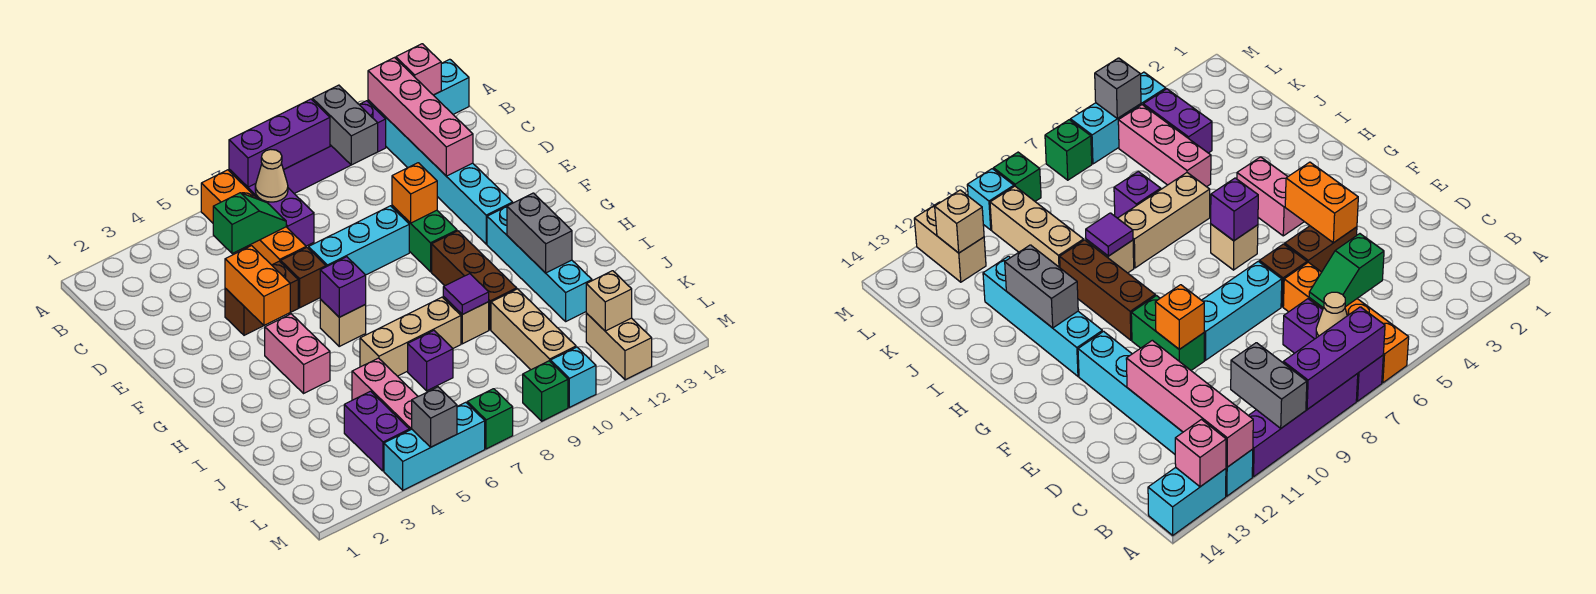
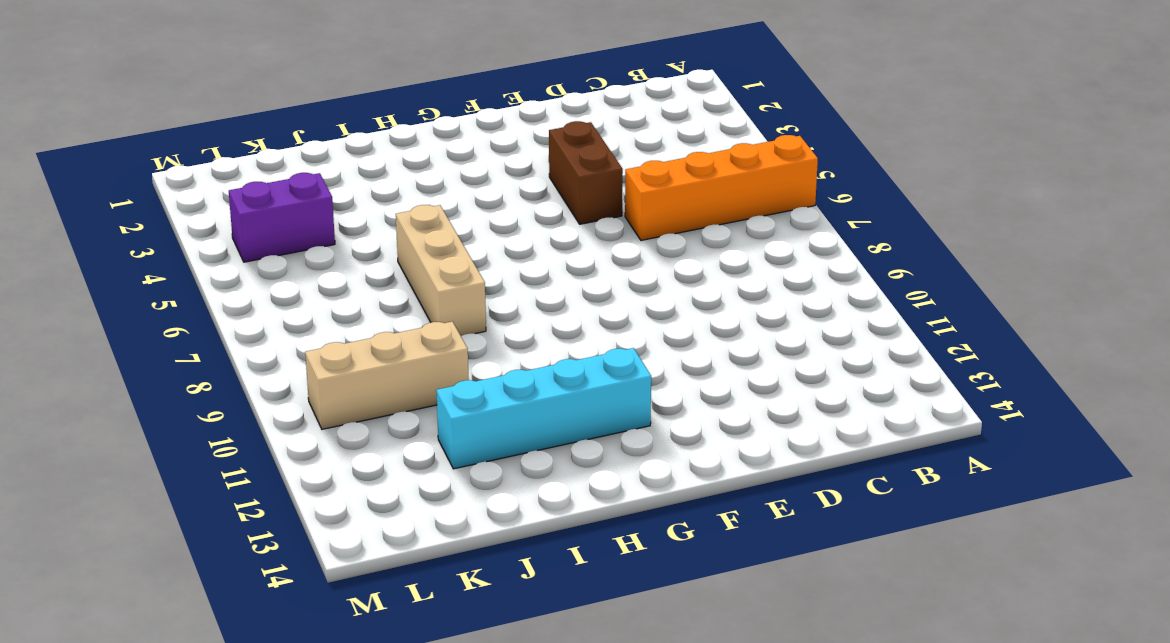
none -> purple 1x3 brick [229,169,314,246]
none -> purple 1x4 brick [284,101,386,194]
none -> cyan 1x6 brick [368,100,513,244]
none -> cyan 1x2 brick [434,59,469,114]

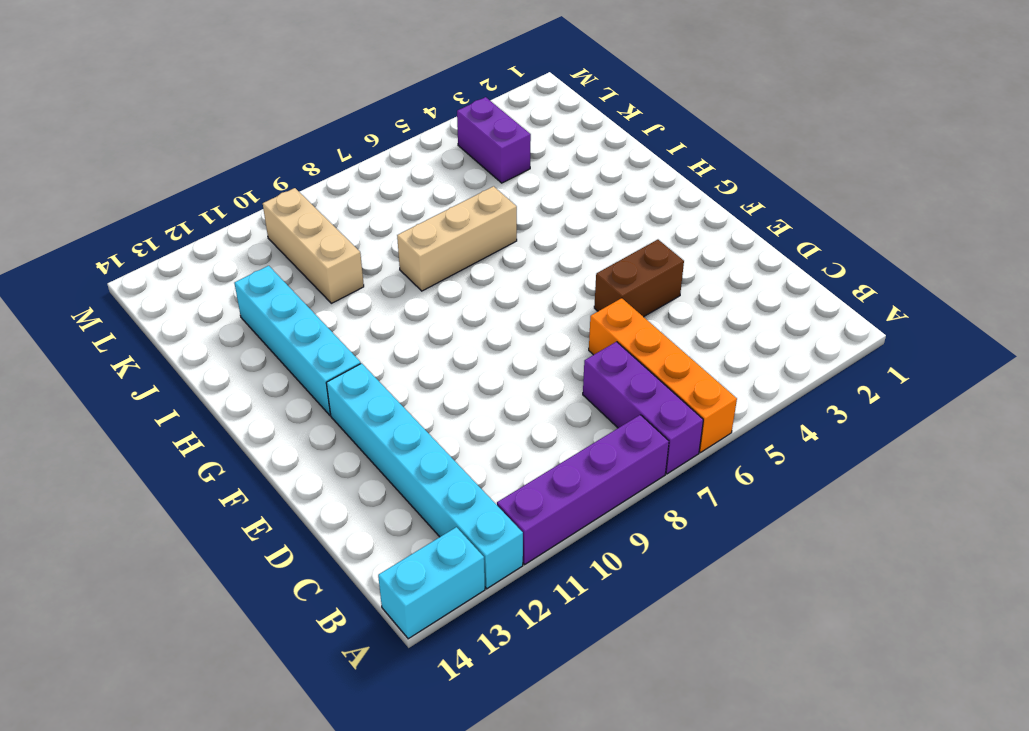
none -> brown 1x1 brick [281,247,326,308]
none -> cyan 1x3 brick [309,206,409,275]
none -> green 1x2 brick [392,205,457,272]
none -> pink 1x2 brick [265,314,330,393]

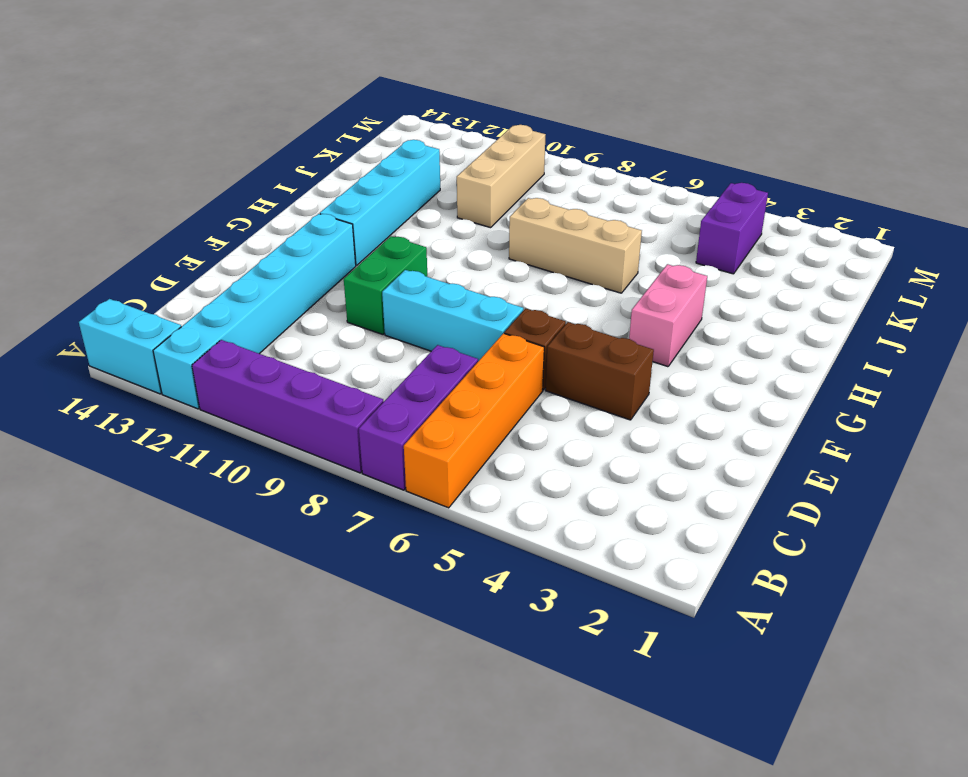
none -> tan 1x1 brick [320,299,366,346]
none -> brown 1x3 brick [432,231,517,330]
none -> tan 1x1 brick [443,296,489,344]
none -> pink 1x3 brick [352,358,418,430]

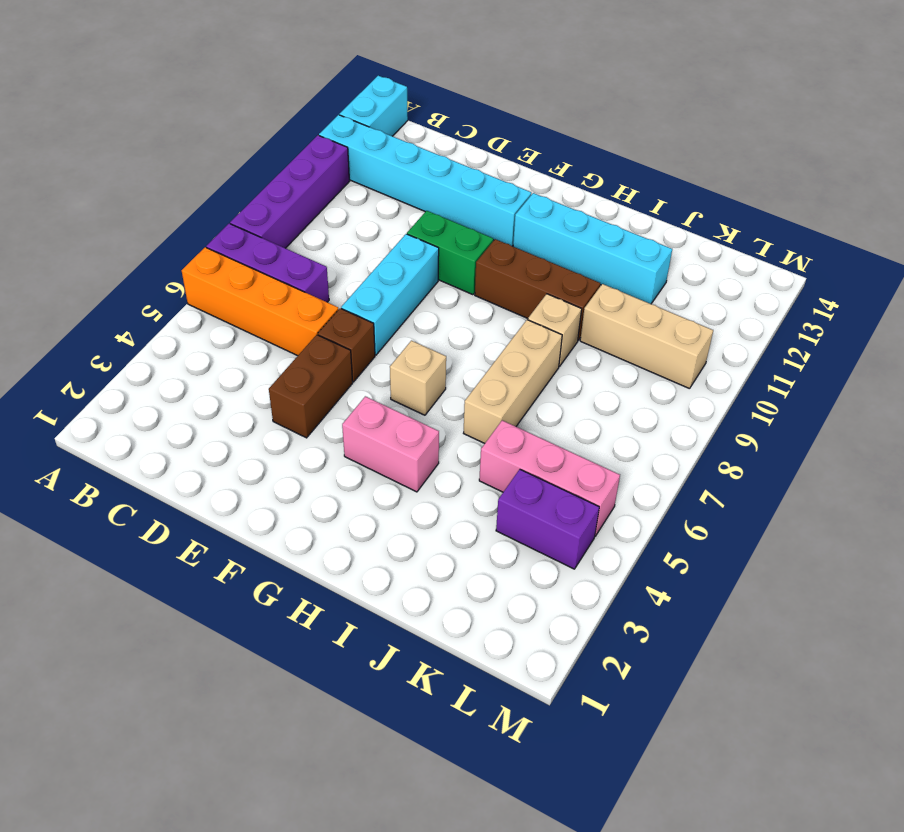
none -> purple 1x1 brick [408,331,453,391]
none -> tan 1x2 brick [586,313,652,380]
none -> cyan 1x3 brick [384,402,485,490]
none -> green 1x1 brick [467,389,513,449]

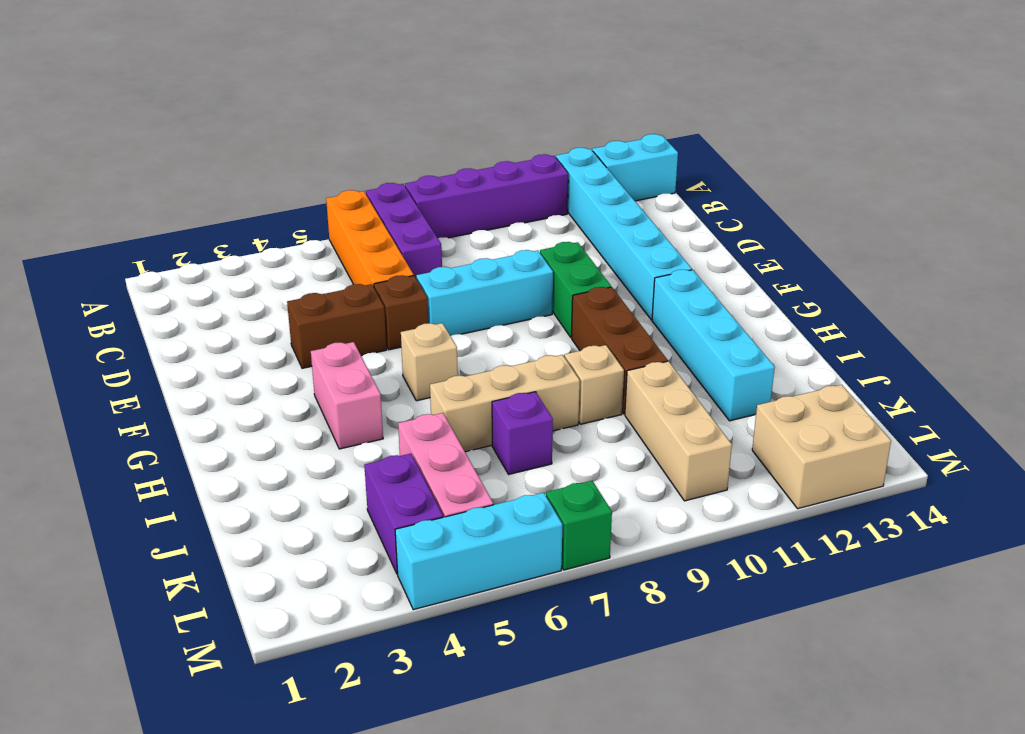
tan 2x2 brick [752,385,891,509] -> tan 1x2 brick [586,313,652,380]
none -> green 1x1 brick [523,361,568,421]
none -> cyan 1x1 brick [551,347,596,407]
none -> purple 1x3 brick [229,99,330,187]
none -> grey 1x2 brick [312,85,378,165]

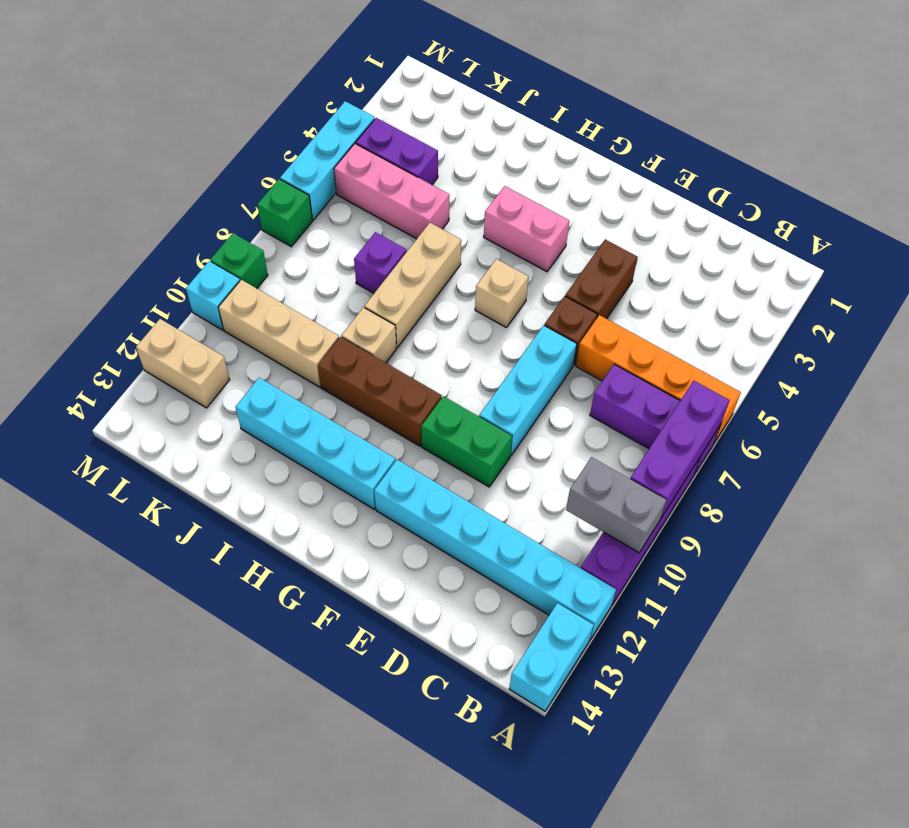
none -> pink 1x4 brick [368,58,473,176]
none -> pink 1x1 brick [396,44,442,95]
none -> tan 1x1 cone [255,149,288,202]
none -> green 1x2 slope [213,193,286,254]

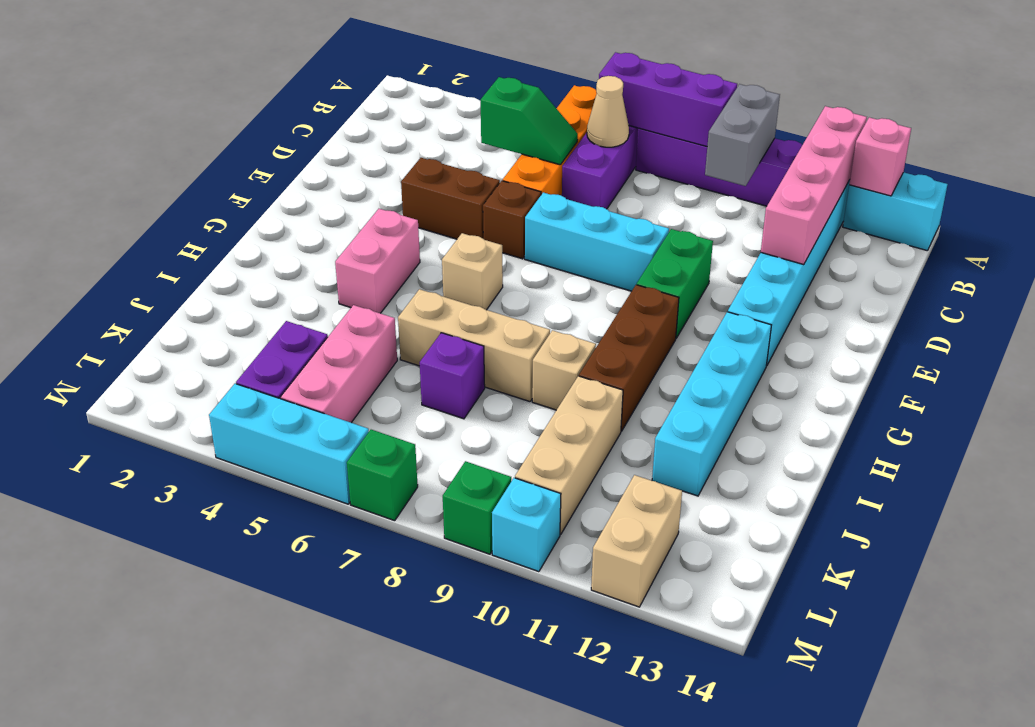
none -> orange 1x2 brick [225,246,290,325]
none -> orange 1x1 brick [392,163,437,223]
none -> purple 1x1 brick [320,257,366,317]
none -> grey 1x2 brick [507,193,572,273]

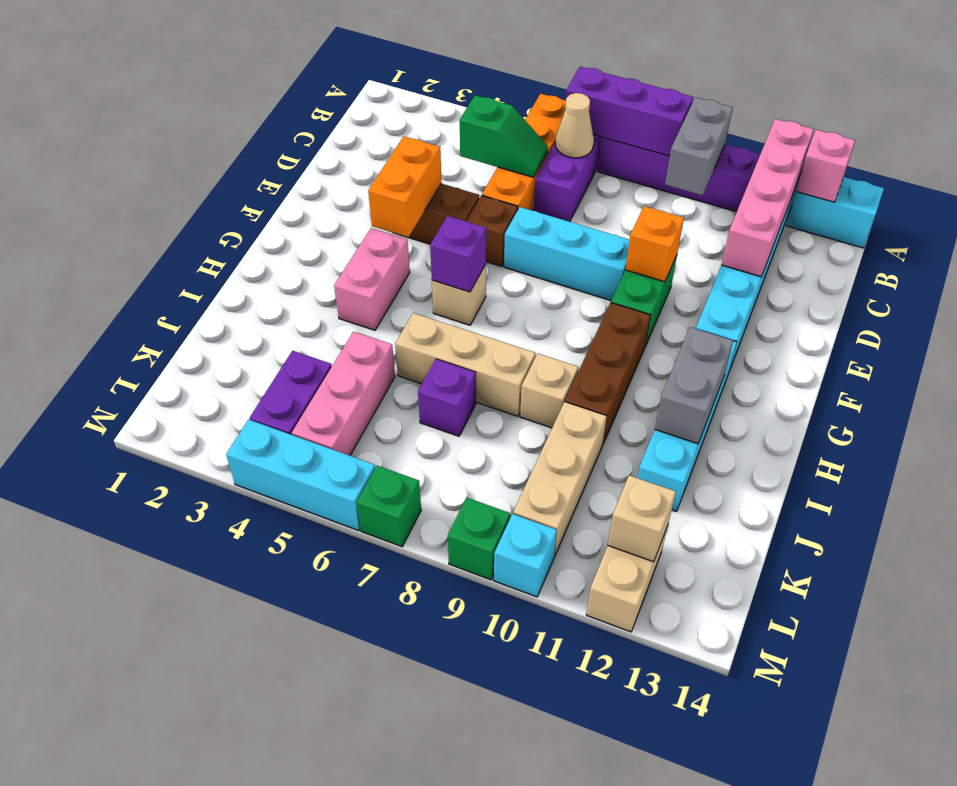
none -> purple 1x1 tile [443,274,489,315]
none -> grey 1x1 brick [412,387,457,447]

